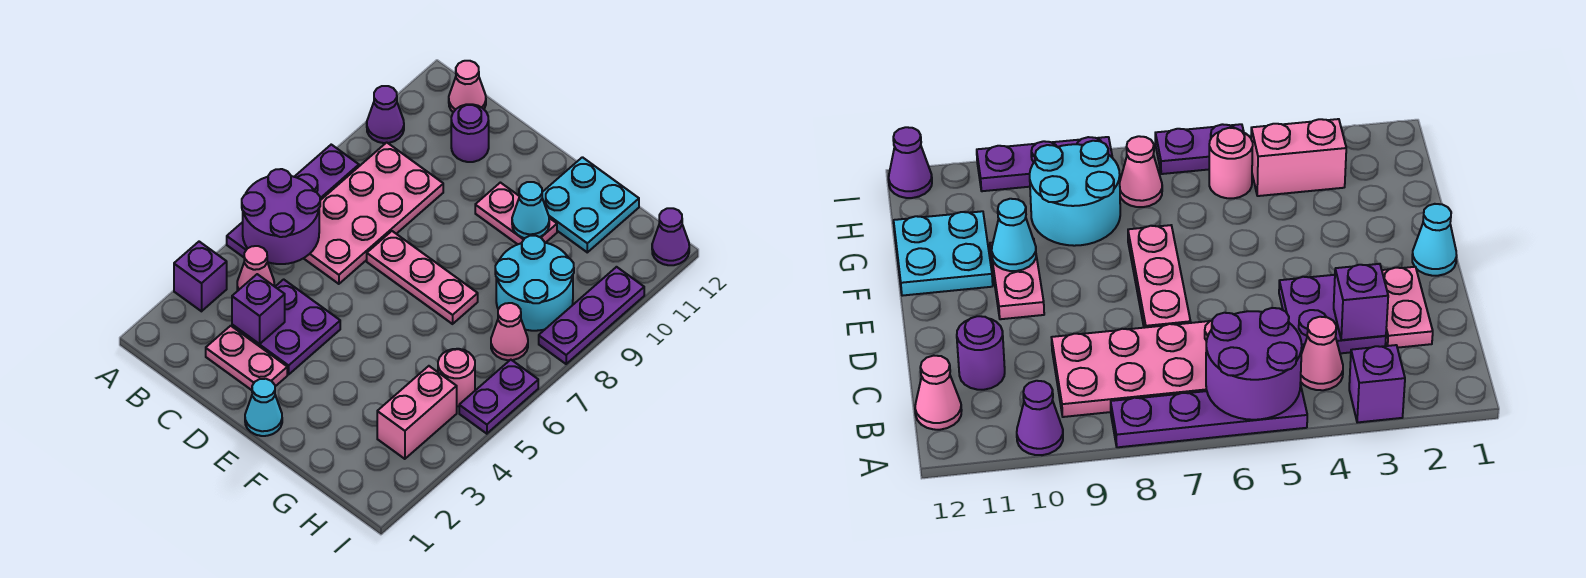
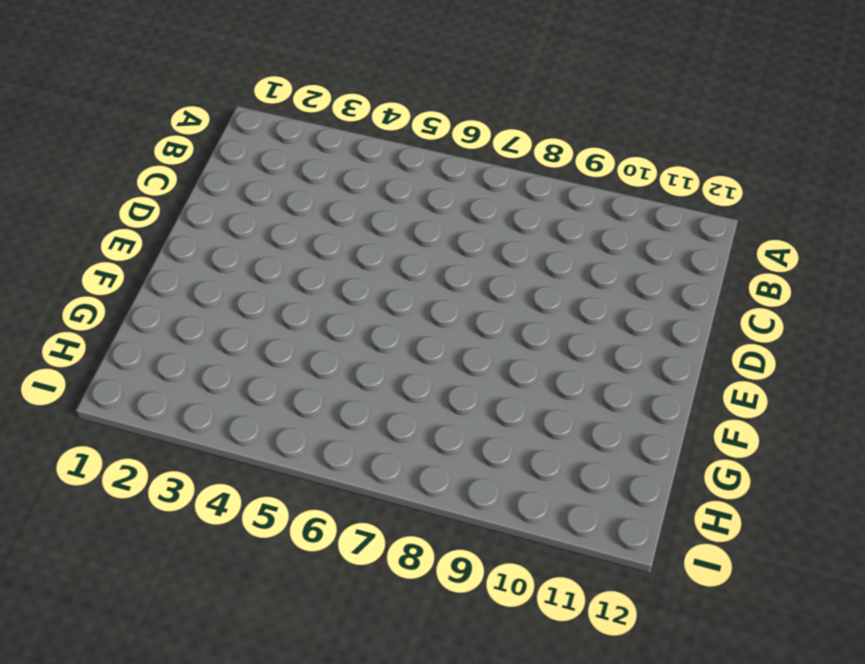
none -> purple 1x1 brick [174,242,227,311]
none -> purple 1x4 plate [227,145,359,257]
none -> purple 1x1 cone [367,86,404,143]

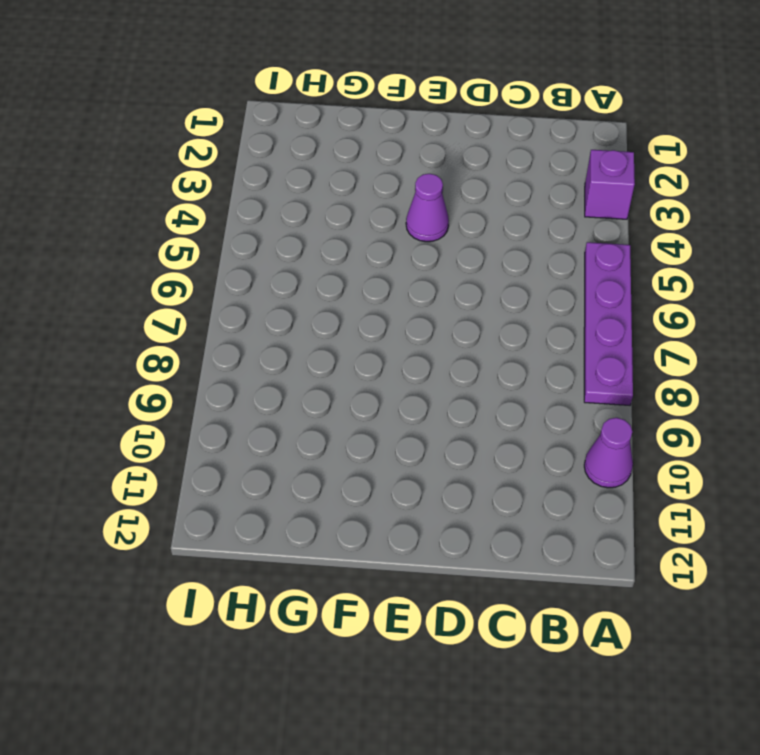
purple 1x1 cone [406,174,449,242] -> purple 1x1 cone moved to [652,208,689,265]
none -> pink 1x1 cone [237,246,274,291]
none -> pink 2x4 plate [304,142,443,284]
none -> pink 1x1 cone [449,61,486,112]

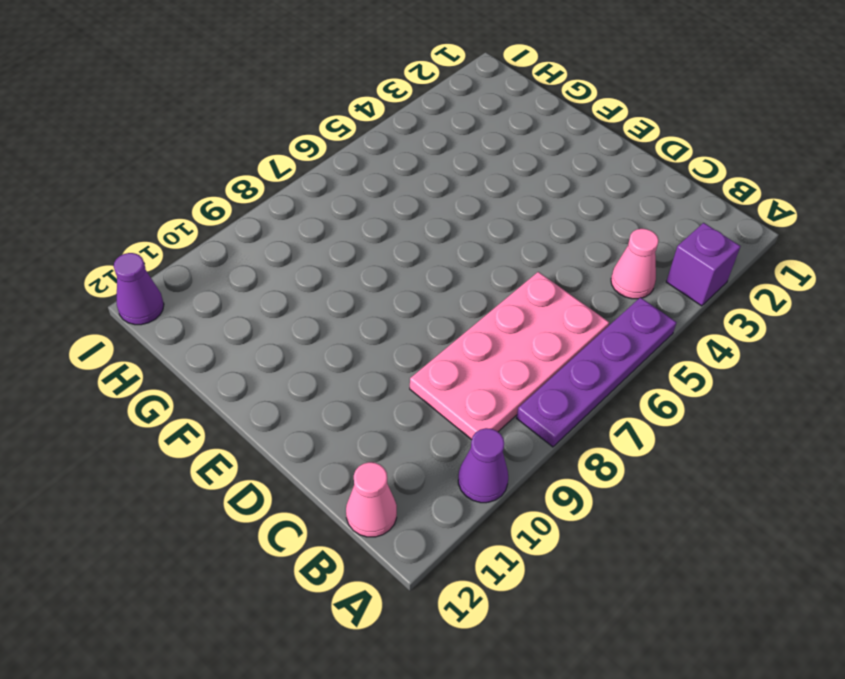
none -> pink 1x2 plate [206,326,287,390]
none -> purple 2x2 plate [232,279,340,374]
none -> purple 1x1 round brick [451,104,489,162]

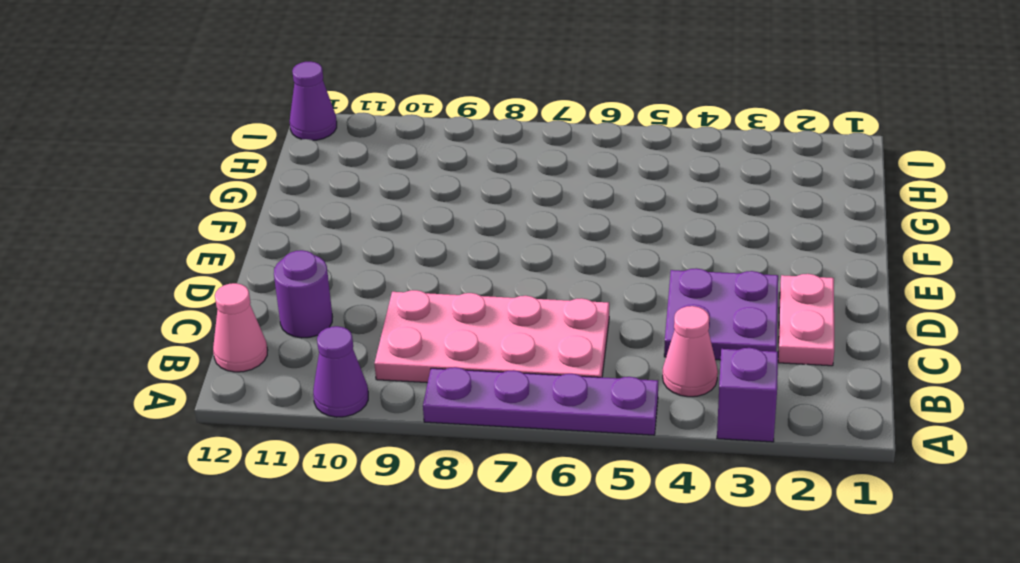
none -> pink 1x3 plate [367,231,478,324]
none -> cyan 1x1 cone [245,379,282,436]
none -> pink 1x2 plate [475,183,557,244]

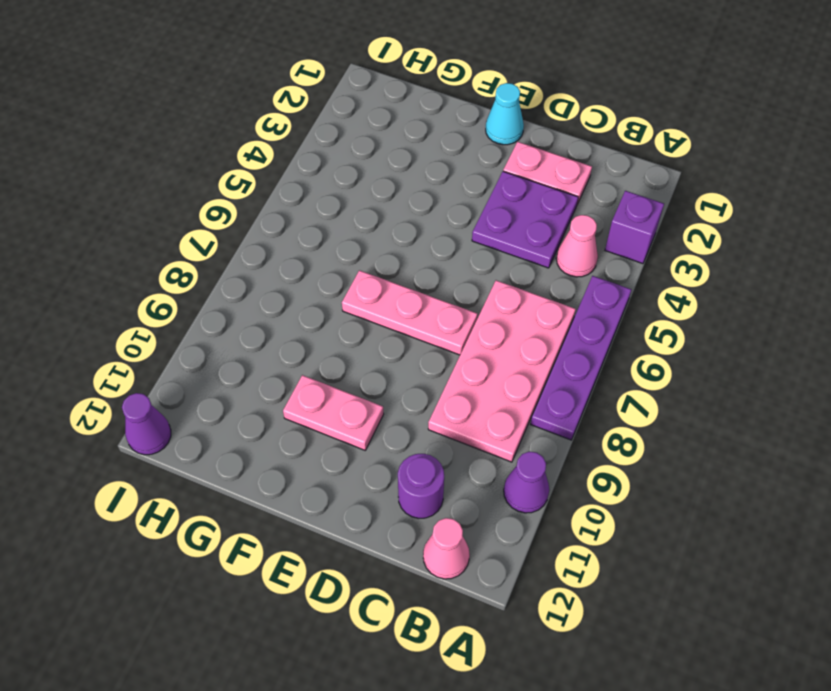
none -> cyan 2x2 plate [542,157,639,252]
none -> cyan 2x2 round brick [495,236,574,331]
none -> pink 1x2 brick [377,366,457,459]

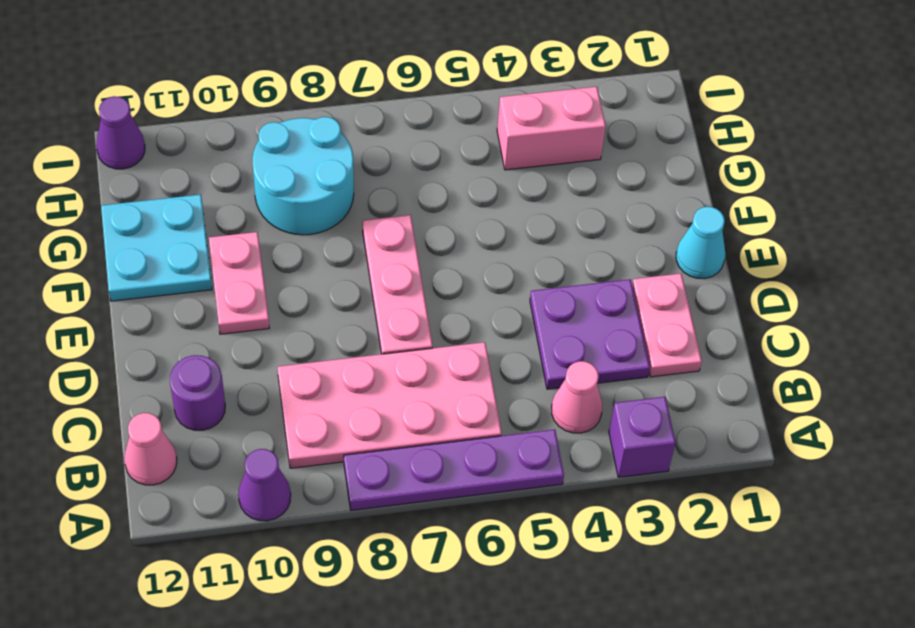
none -> pink 1x1 round brick [438,349,475,406]
none -> pink 1x1 cone [491,303,528,360]
none -> purple 1x2 plate [459,360,538,434]

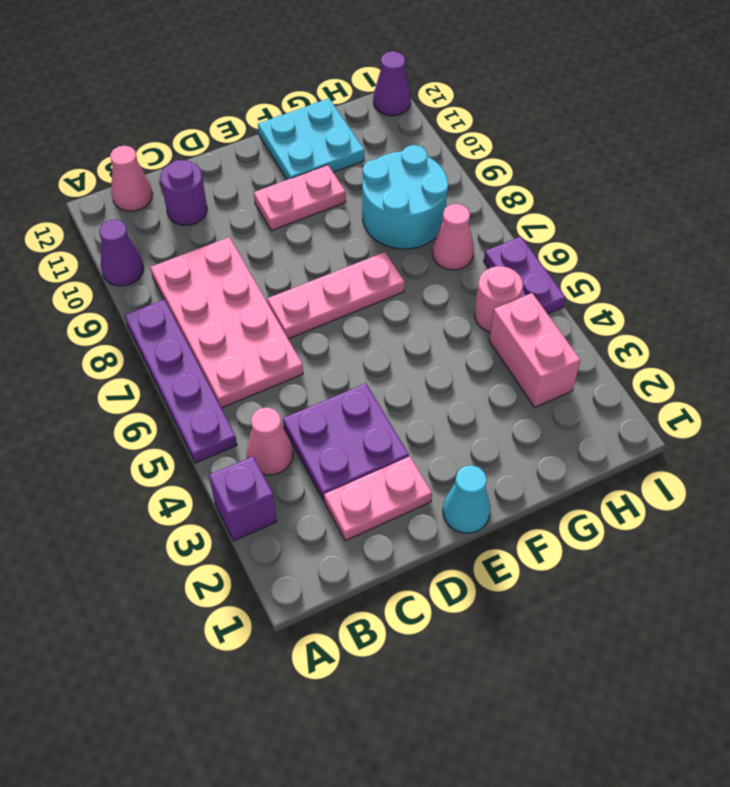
none -> purple 1x3 plate [539,267,644,364]
none -> purple 2x2 round brick [242,169,320,264]
none -> purple 1x1 brick [232,274,285,344]

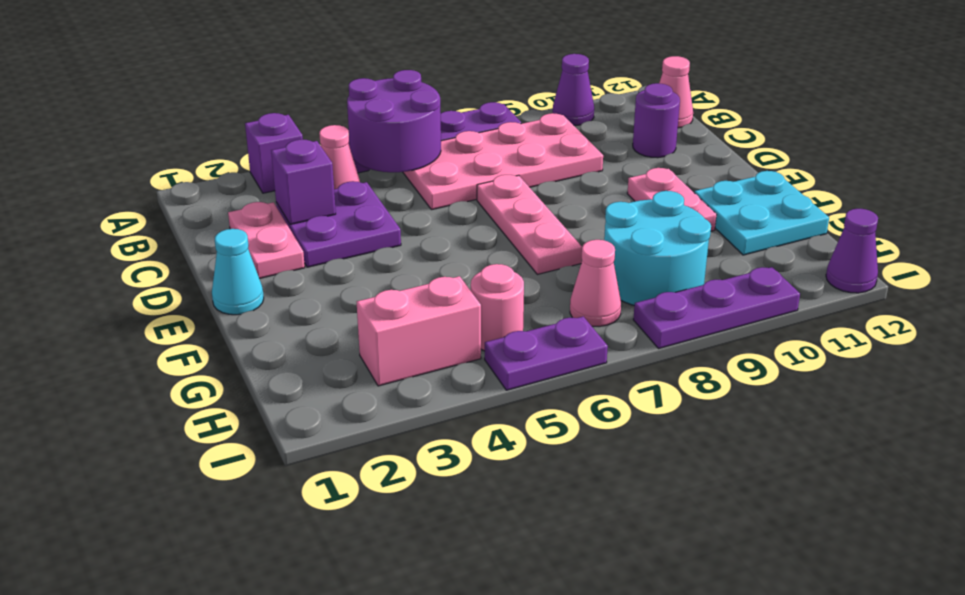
none -> cyan 1x1 cone [512,182,549,238]

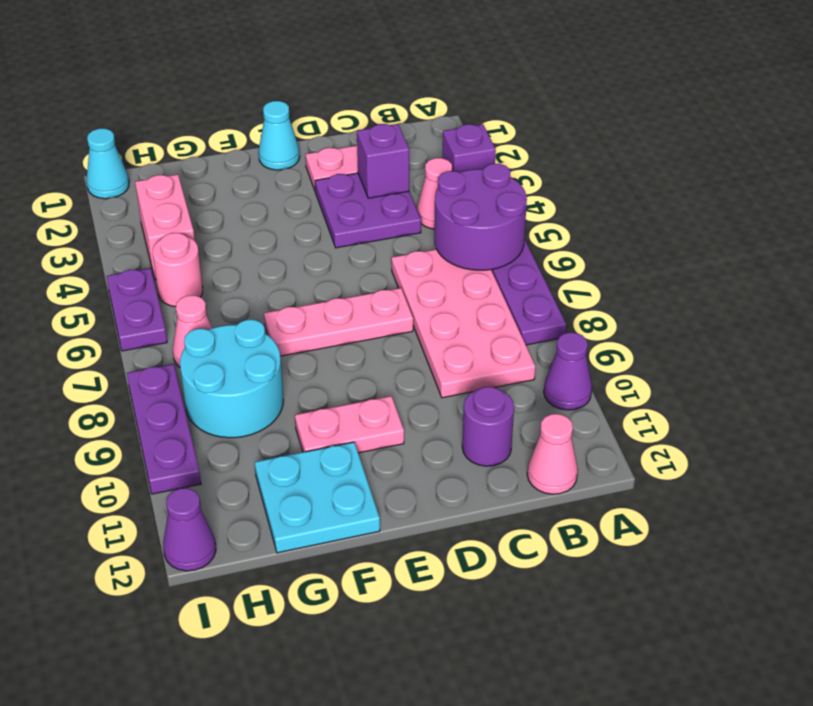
cyan 1x1 cone [87,129,129,199] -> cyan 1x1 cone moved to [512,182,549,238]

